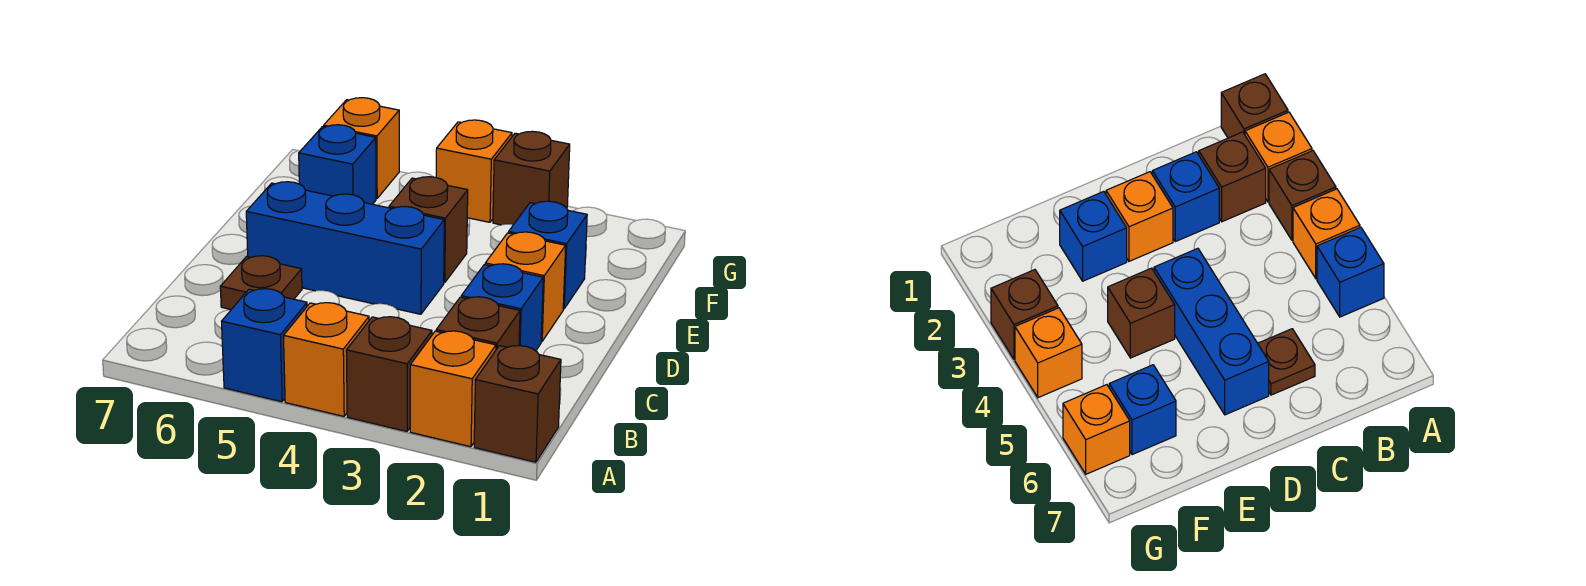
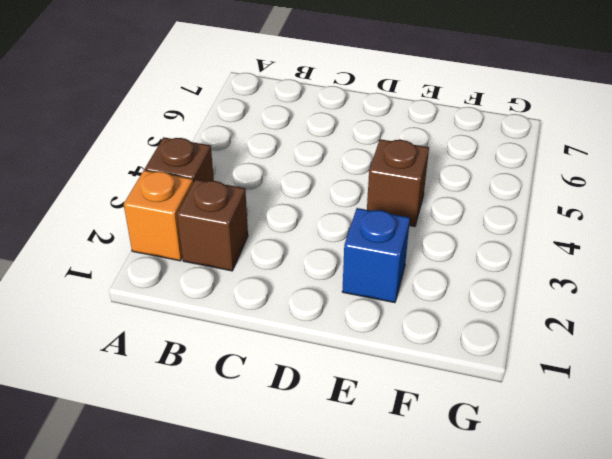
none -> brown 1x1 brick [474,346,561,462]
none -> orange 1x1 brick [284,303,369,416]
none -> blue 1x1 brick [222,289,307,402]

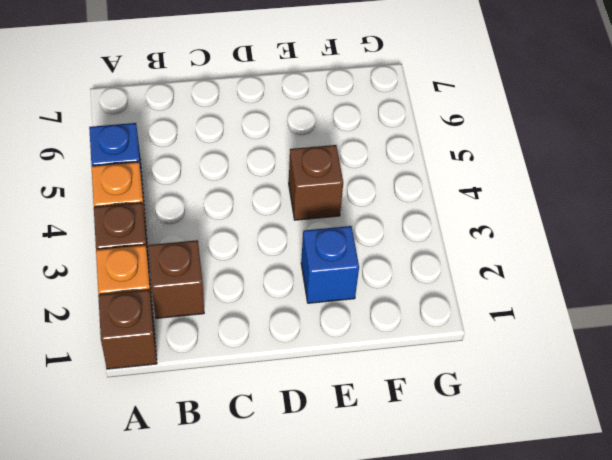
none -> blue 1x1 brick [461,264,543,351]
none -> brown 1x1 plate [220,256,302,310]
none -> orange 1x1 brick [485,232,566,341]

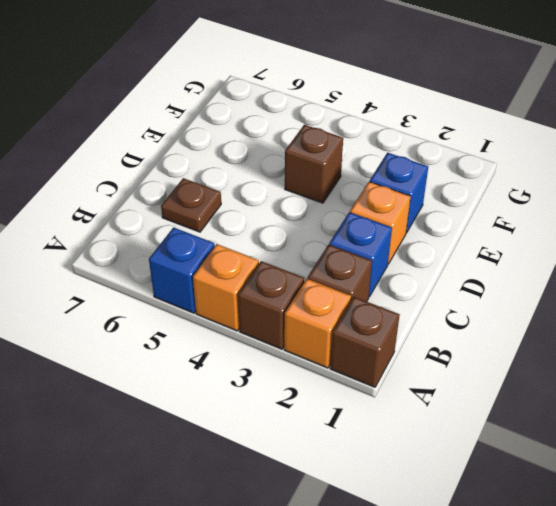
none -> blue 1x3 brick [246,182,444,314]
none -> blue 1x1 brick [299,125,376,204]
none -> brown 1x1 brick [493,131,570,225]

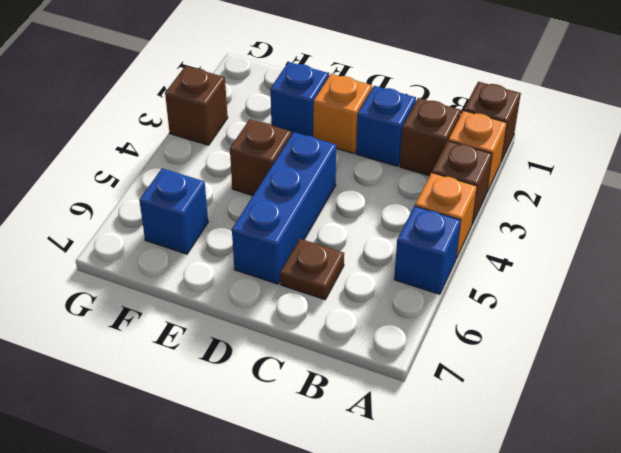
none -> orange 1x1 brick [436,120,512,222]
none -> orange 1x1 brick [324,98,399,199]

